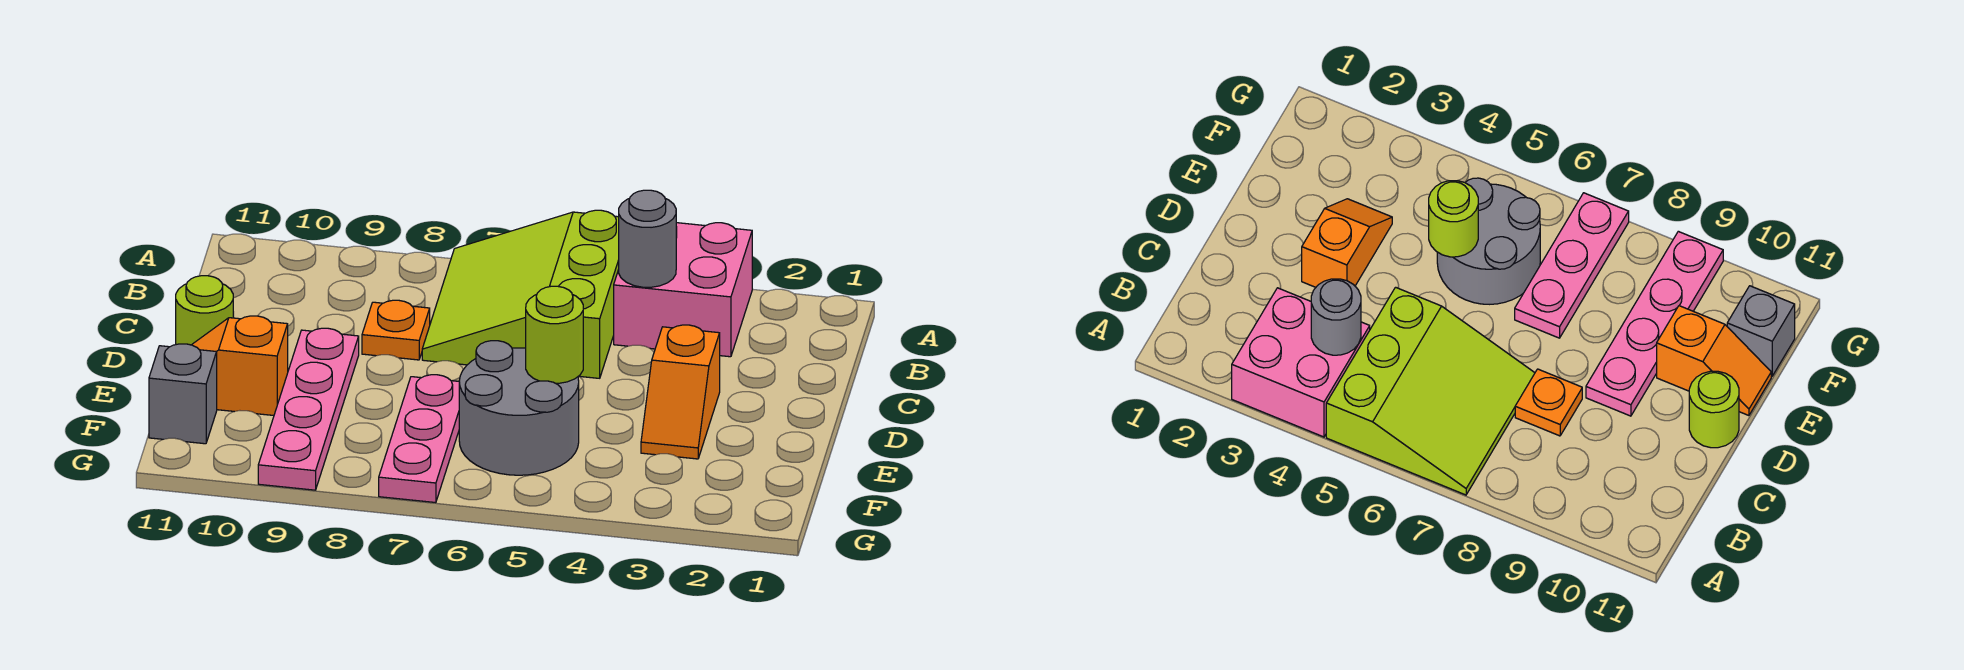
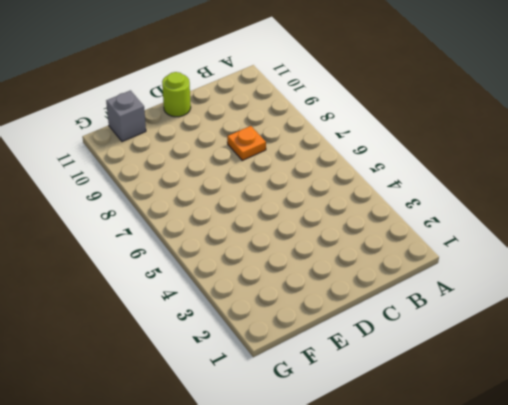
none -> pink 2x2 brick [614,223,752,357]
none -> lime 3x3 slope [422,210,619,378]
none -> orange 1x2 slope [641,325,720,459]

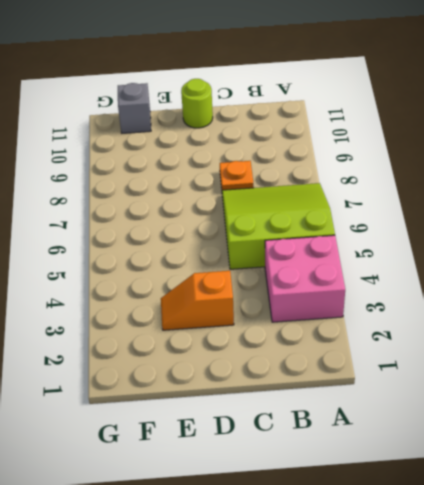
none -> pink 1x4 plate [258,328,359,490]
none -> grey 2x2 round brick [459,341,579,475]
none -> pink 1x3 plate [379,375,459,503]

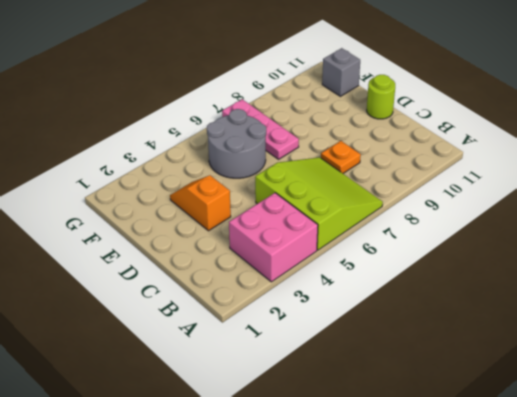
none -> pink 1x4 plate [258,328,359,490]
none -> orange 1x2 slope [192,316,288,416]
none -> grey 1x1 round brick [619,190,676,287]

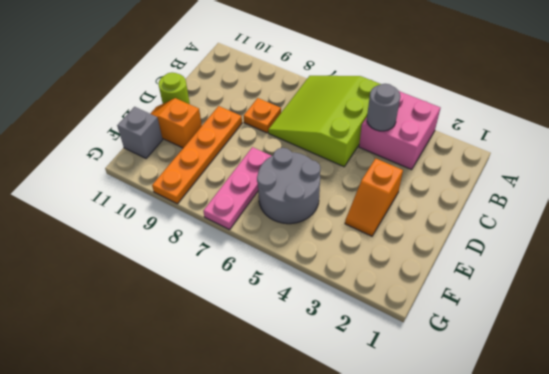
orange 1x4 plate [152,106,242,204] -> pink 1x4 plate [258,328,359,490]
none -> lime 1x1 round brick [526,286,583,383]

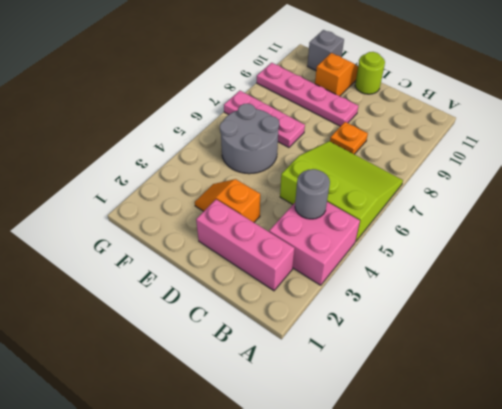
pink 1x3 brick [196,199,295,291] -> none
none -> lime 1x1 round brick [526,286,583,383]

